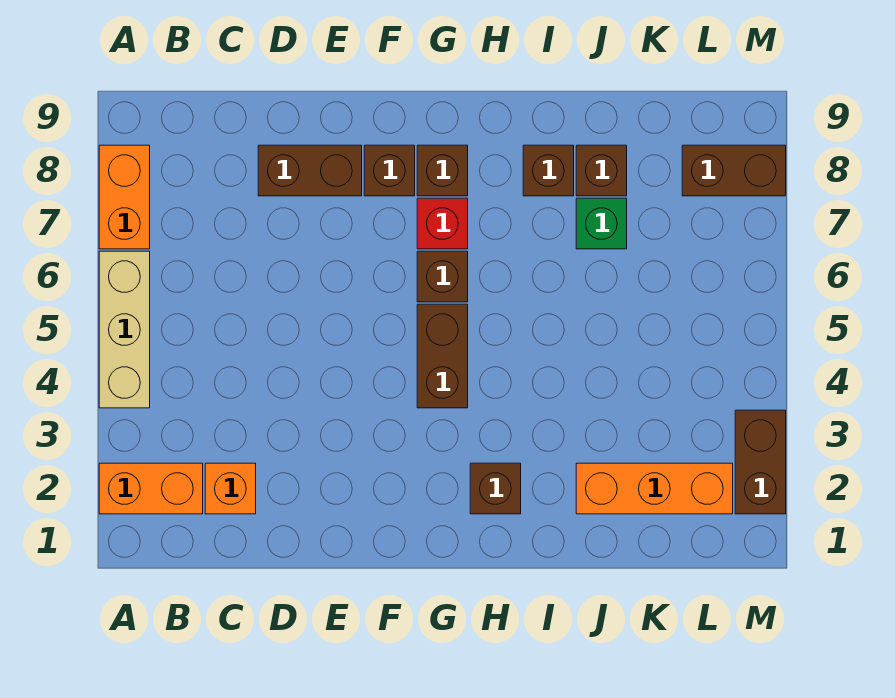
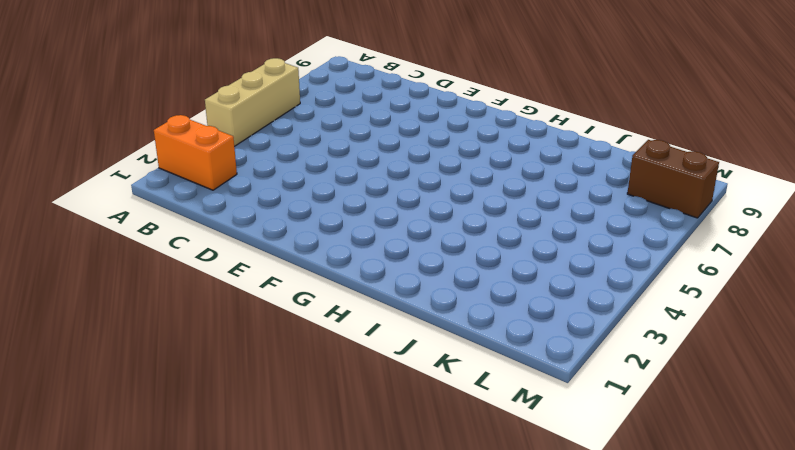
none -> orange 1x2 brick [99,145,150,249]
none -> orange 1x1 brick [205,463,256,514]
none -> brown 1x2 brick [258,145,362,196]

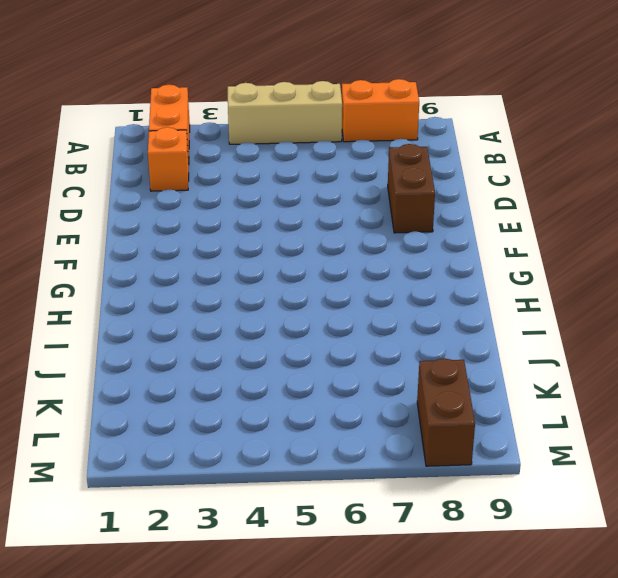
none -> brown 1x1 brick [364,145,415,196]
none -> brown 1x2 brick [417,304,468,408]
none -> brown 1x1 brick [417,251,468,302]

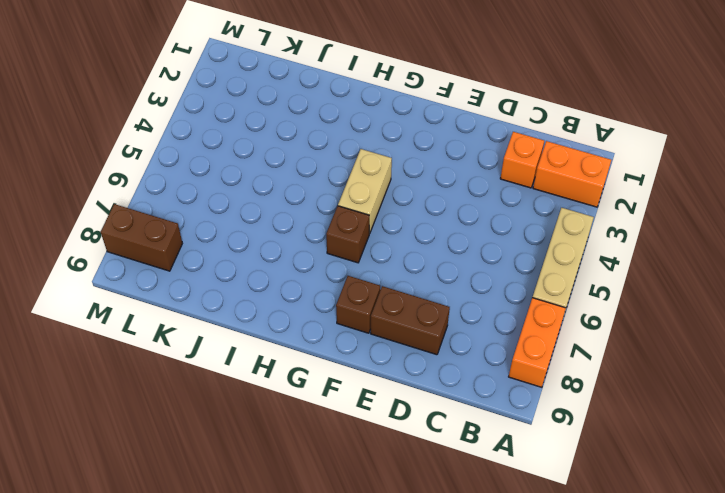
tan 1x2 brick [338,149,392,234] -> brown 1x2 brick [417,304,468,408]
none -> red 1x1 brick [417,198,468,249]
none -> brown 1x1 brick [417,145,468,196]
none -> brown 1x1 brick [470,463,521,514]

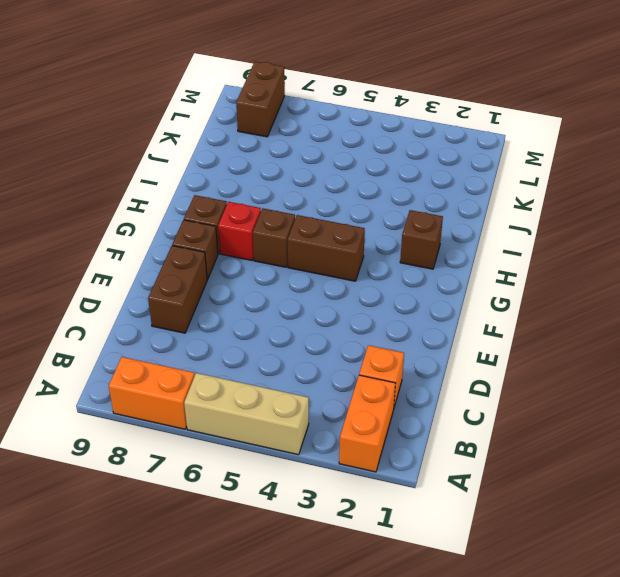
none -> brown 1x1 brick [523,145,574,196]
none -> orange 1x3 brick [576,463,733,514]
none -> green 1x1 brick [576,198,627,249]

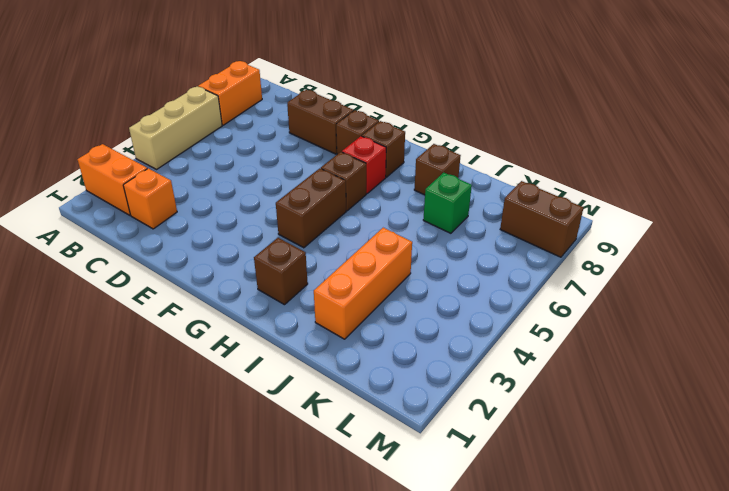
orange 1x3 brick [314,228,412,339] -> orange 1x3 brick turned to [576,463,733,514]
none -> brown 1x1 brick [576,145,627,196]
none -> brown 1x2 brick [735,410,786,514]

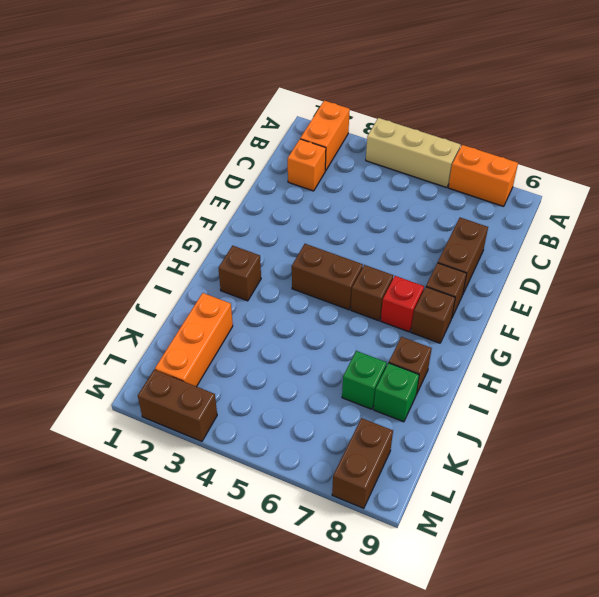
green 1x1 brick [374,363,419,422] -> brown 1x1 brick [576,145,627,196]

